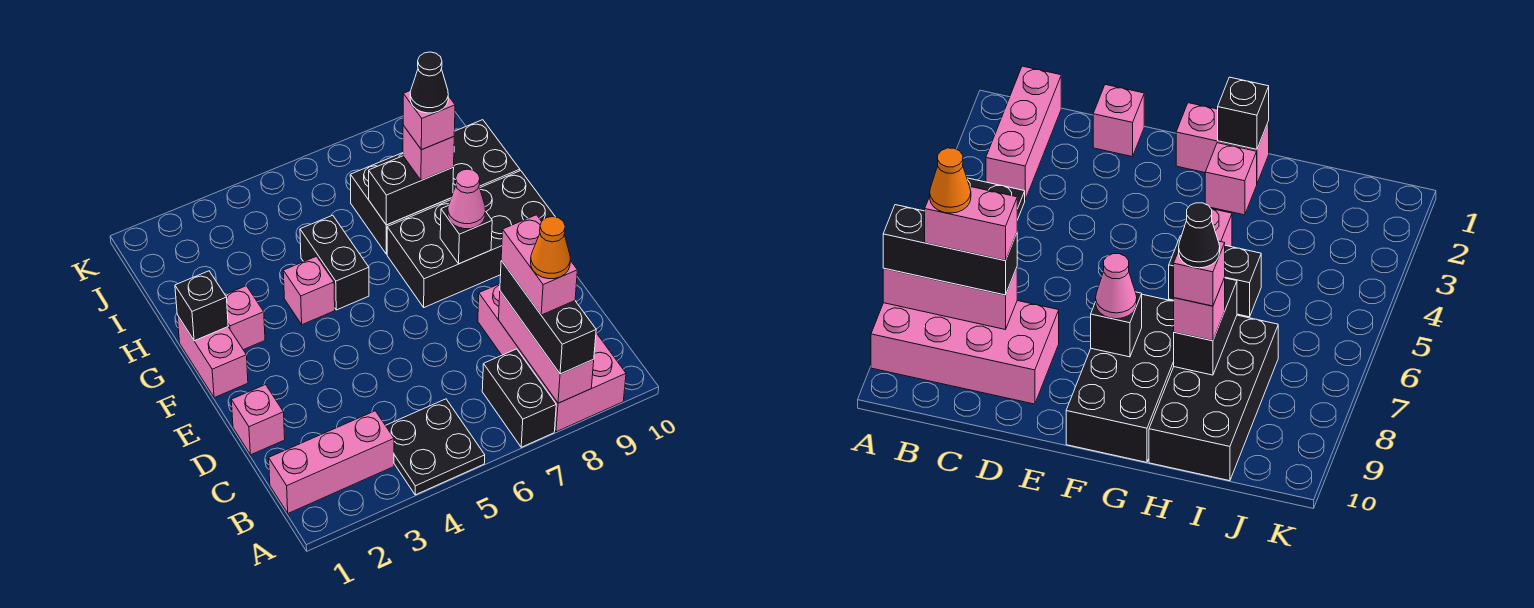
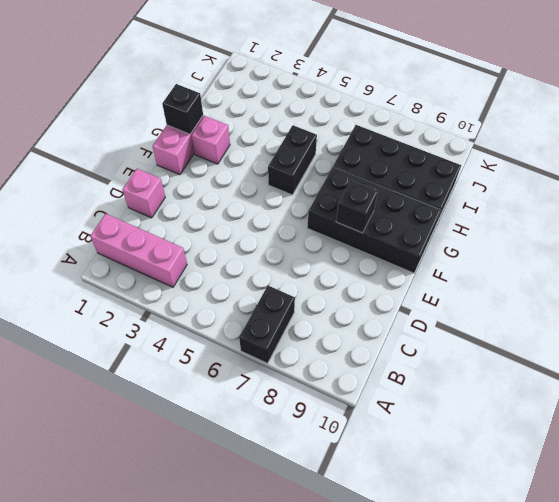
none -> black 2x2 plate [386,399,485,495]
none -> pink 2x4 brick [478,284,626,432]
none -> pink 1x1 brick [283,256,335,325]

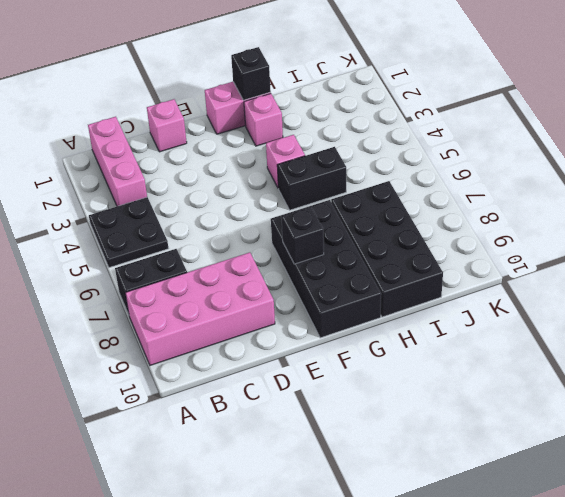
none -> pink 1x3 brick [499,291,594,403]
none -> black 1x2 brick [369,156,454,225]
none -> black 1x3 brick [500,261,596,374]

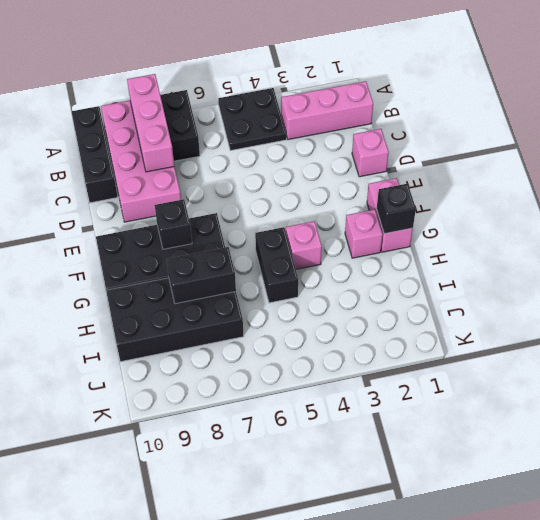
black 1x3 brick [72,106,118,203] -> black 1x3 brick moved to [500,261,596,374]
none -> pink 1x1 cone [448,169,486,229]
none -> pink 1x1 brick [403,126,454,180]
none -> pink 1x2 brick [501,215,577,315]

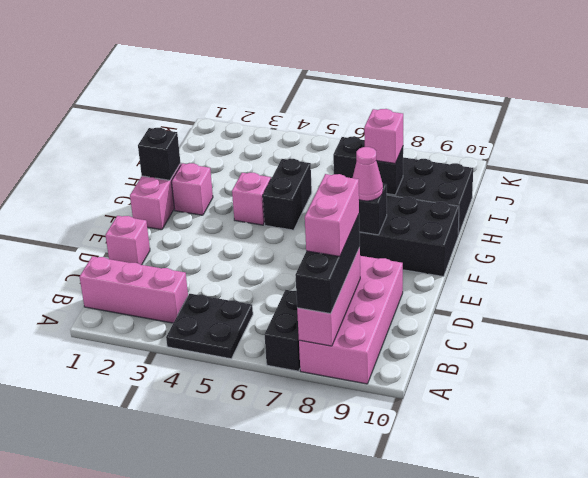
none -> pink 1x1 brick [403,91,455,150]
none -> orange 1x1 cone [531,217,570,279]
none -> black 1x1 cone [410,52,448,113]

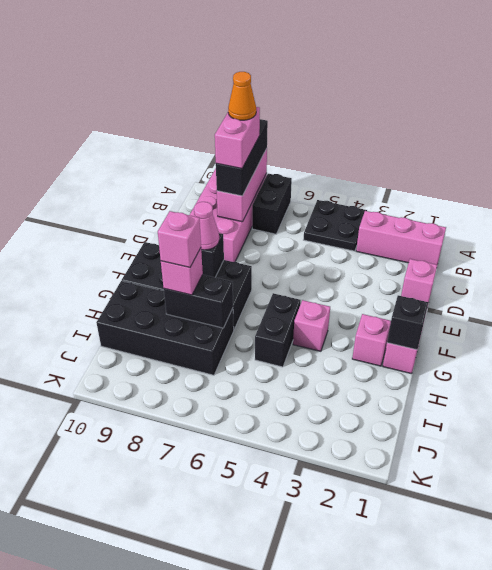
none -> black 1x1 cone [410,52,448,113]

